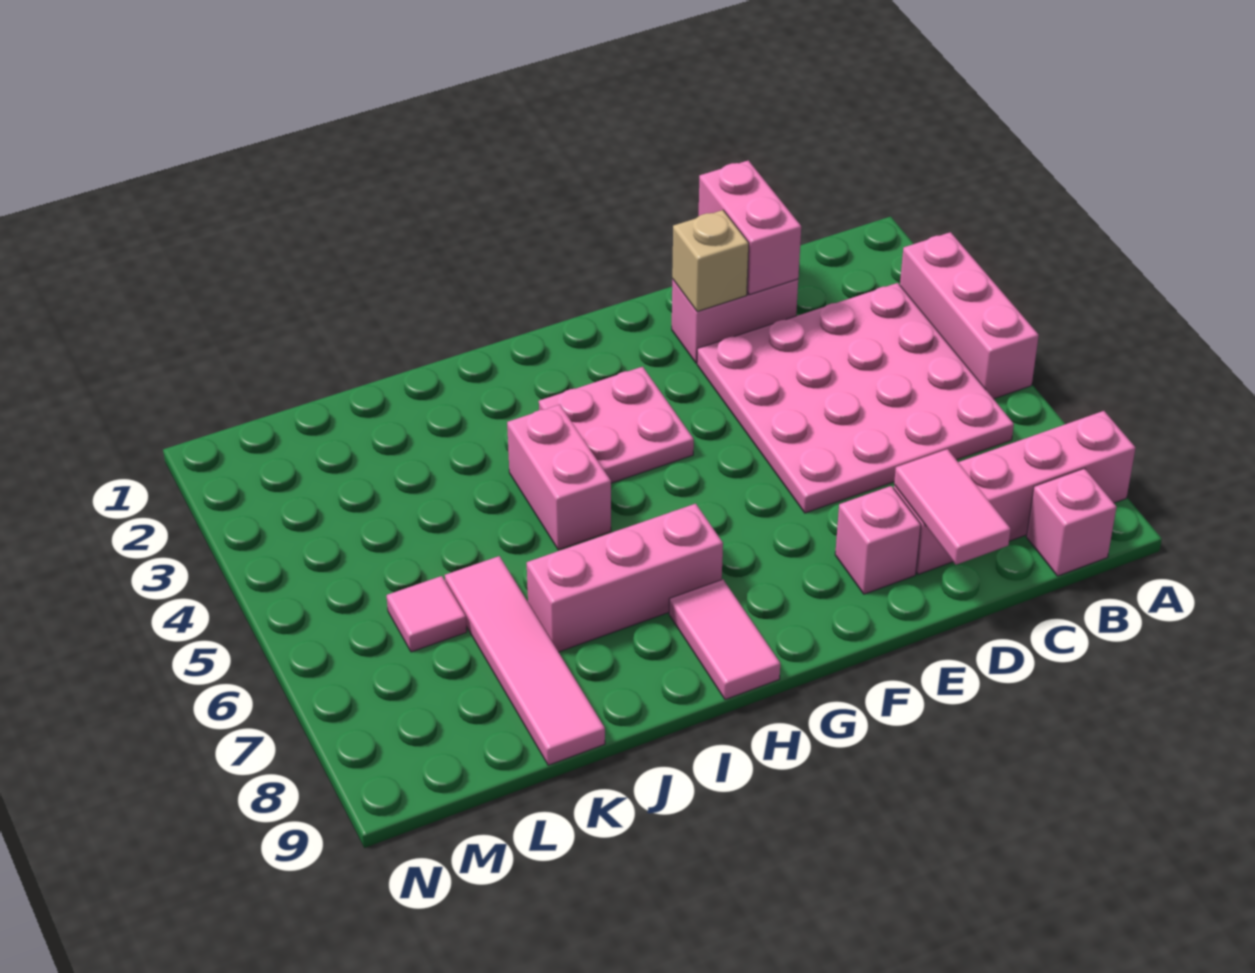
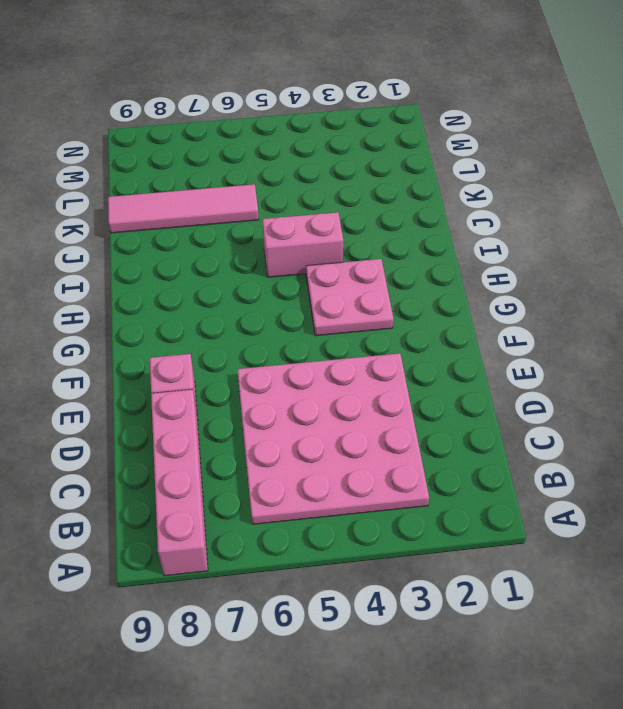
none -> pink 1x3 brick [900,232,1039,399]
none -> pink 1x1 brick [1027,468,1116,576]
none -> pink 1x2 brick [672,279,798,363]

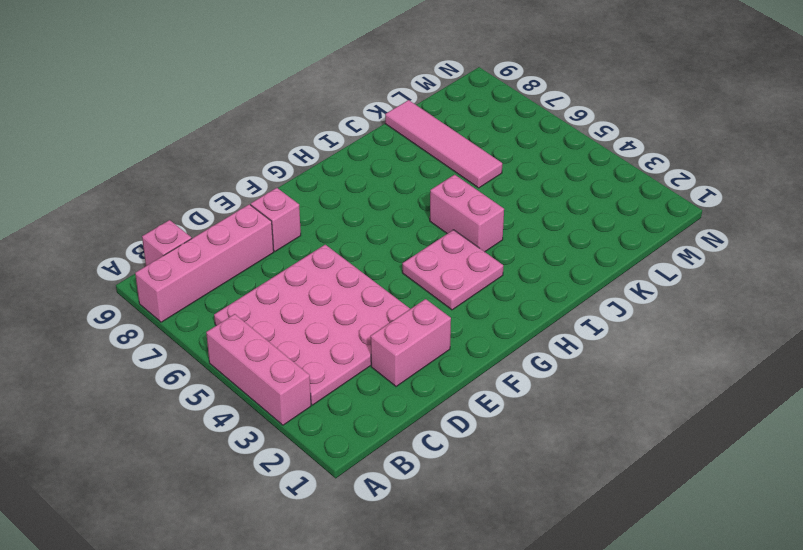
none -> pink 1x3 brick [527,504,723,652]
none -> pink 1x2 tile [669,579,780,700]
none -> pink 1x1 tile [387,576,467,652]

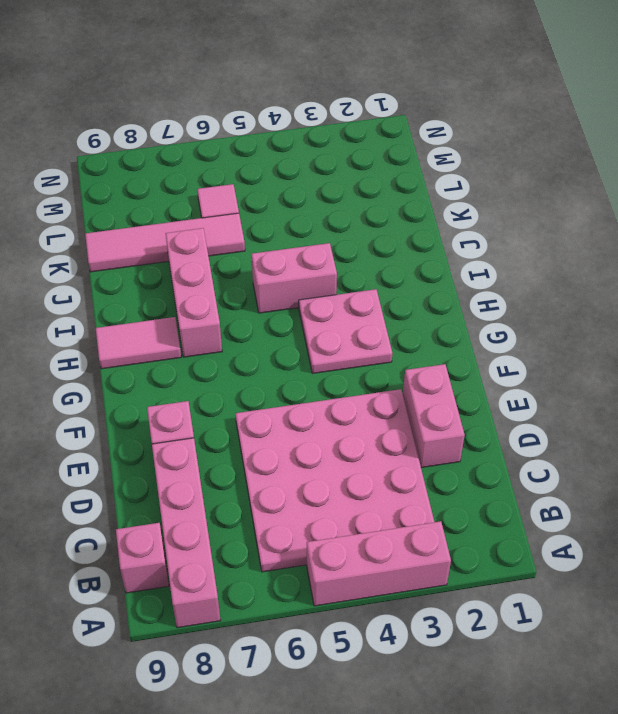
none -> pink 1x2 brick [699,160,801,295]
none -> pink 1x2 tile [894,449,1011,565]
none -> tan 1x1 brick [672,210,749,312]

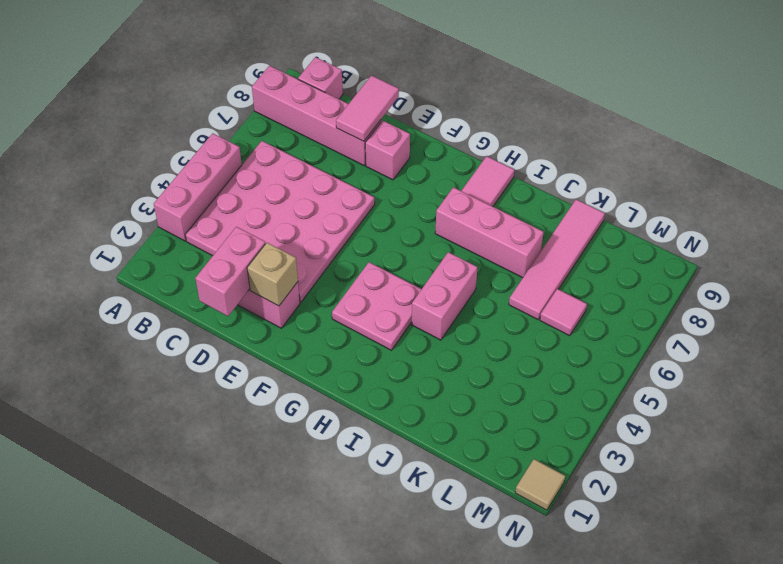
tan 1x1 tile [515,459,565,510] -> none

